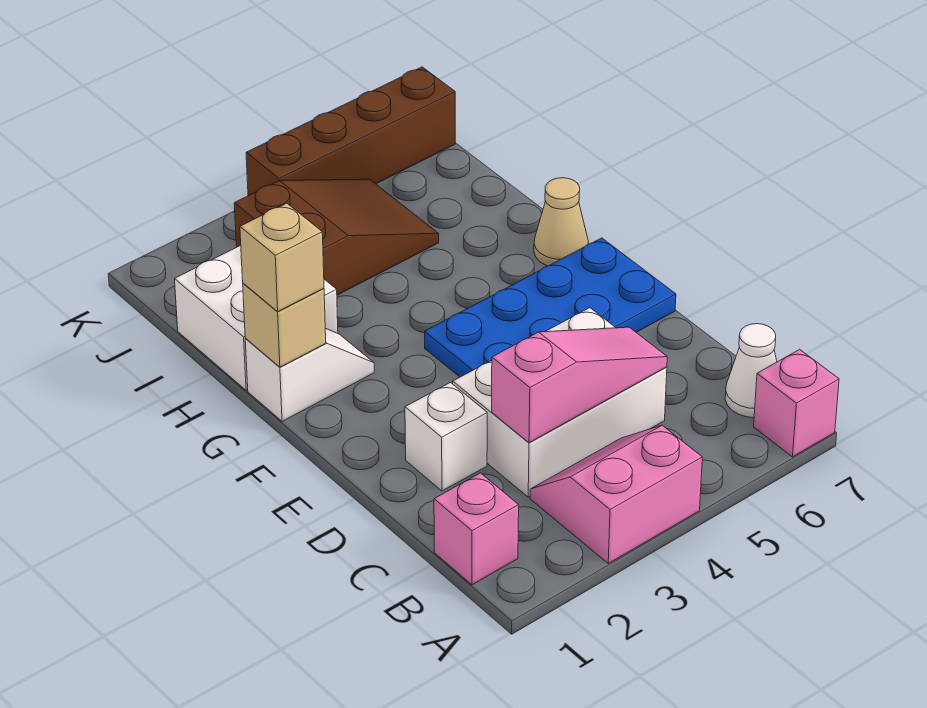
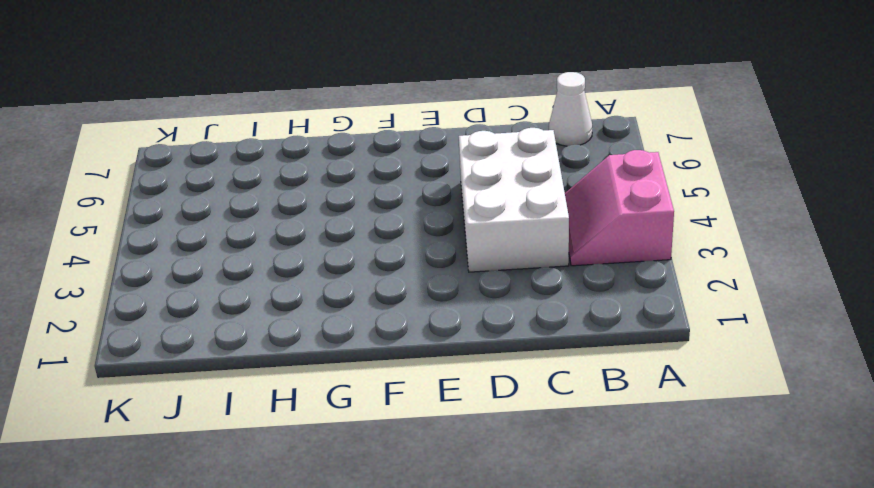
none -> pink 1x1 brick [754,349,839,457]
none -> pink 1x1 brick [434,473,519,585]
none -> white 1x1 brick [405,383,487,491]

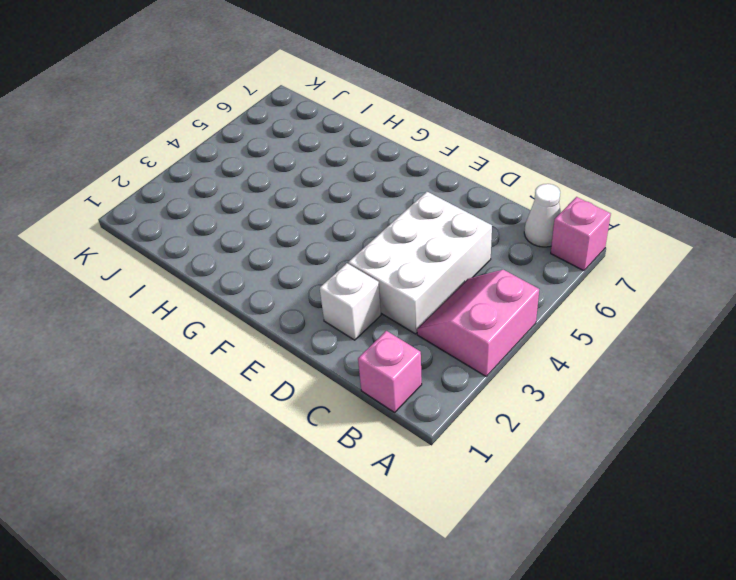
none -> blue 2x4 plate [425,238,676,377]
none -> white 1x2 slope [245,328,374,421]
none -> tan 1x1 cone [534,178,588,266]

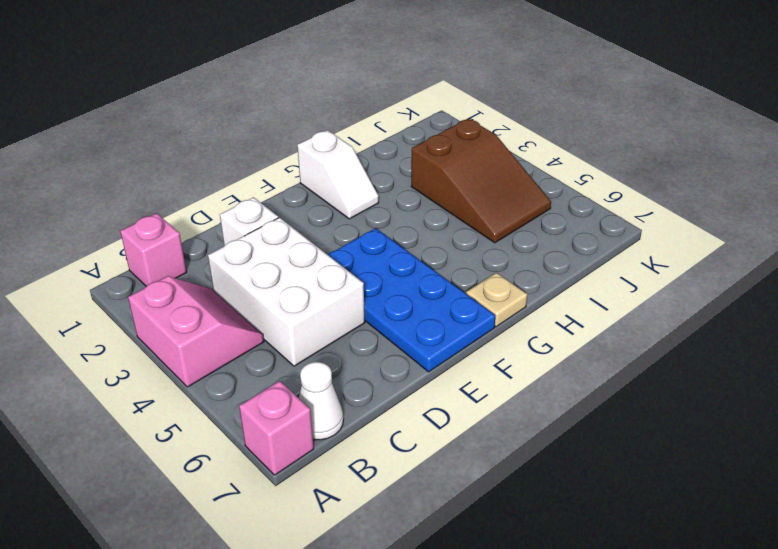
tan 1x1 plate [466,273,527,327] -> tan 1x1 cone [534,178,588,266]
none -> white 2x2 brick [175,245,338,390]
none -> brown 1x4 brick [246,67,455,196]
none -> pink 1x3 slope [492,327,667,443]

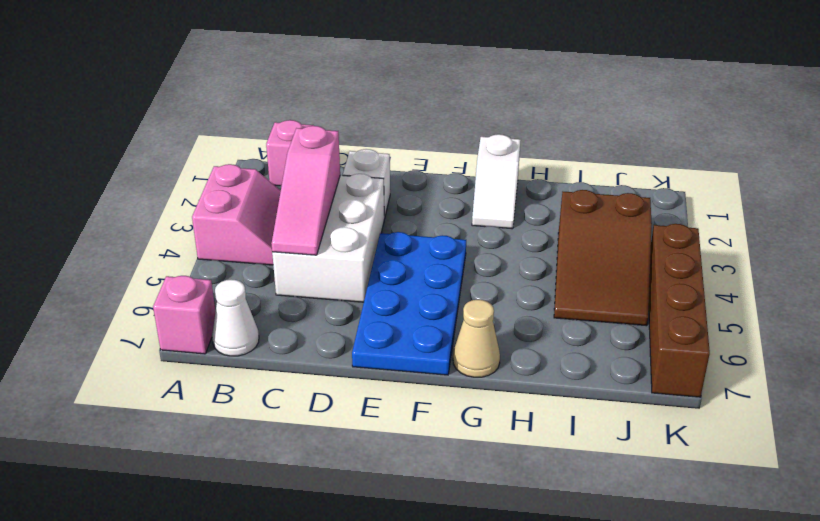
none -> white 2x2 brick [175,245,338,390]
none -> tan 1x1 brick [243,283,326,367]
none -> tan 1x1 brick [240,203,324,311]

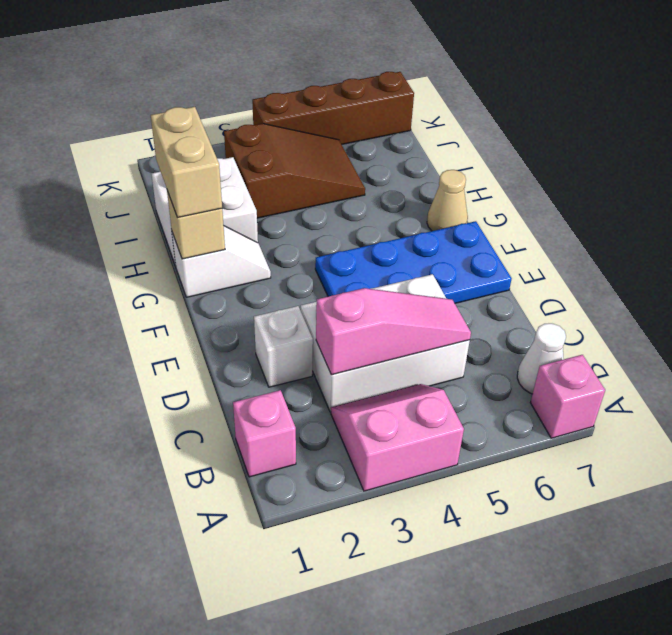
tan 1x2 brick [151,107,222,218] -> tan 1x1 brick [240,203,324,311]

